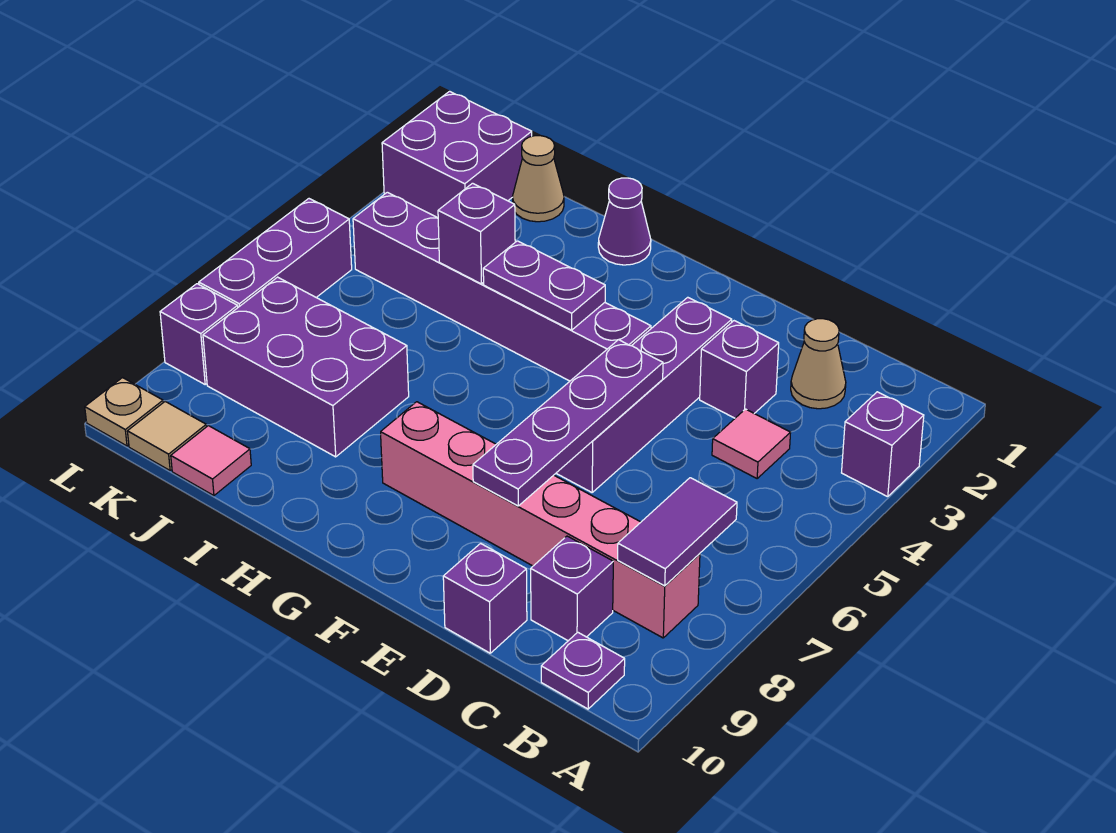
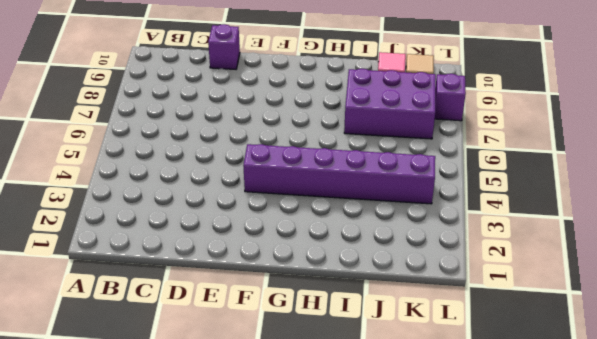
none -> purple 1x1 brick [842,392,924,497]
none -> pink 1x6 brick [381,402,700,638]
none -> purple 1x1 plate [541,632,625,709]

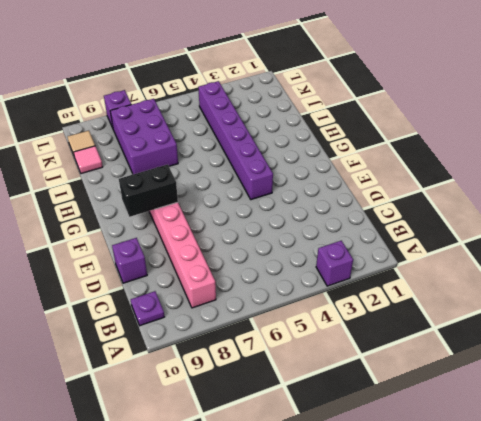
black 1x2 brick [119,164,178,217] -> none
none -> tan 1x1 cone [791,319,846,409]
none -> pink 1x1 tile [712,409,791,478]
none -> purple 1x1 brick [531,536,613,641]

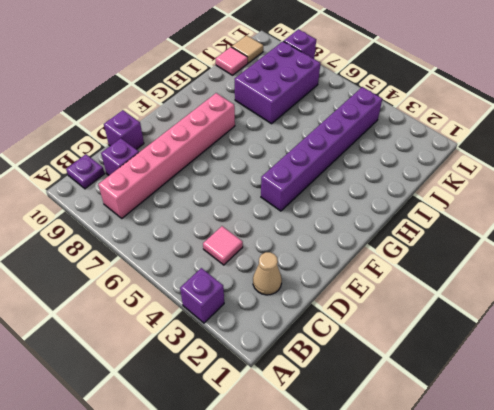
none -> purple 1x1 brick [700,321,779,418]
none -> purple 1x4 brick [556,297,732,492]
none -> purple 1x1 cone [598,178,651,265]

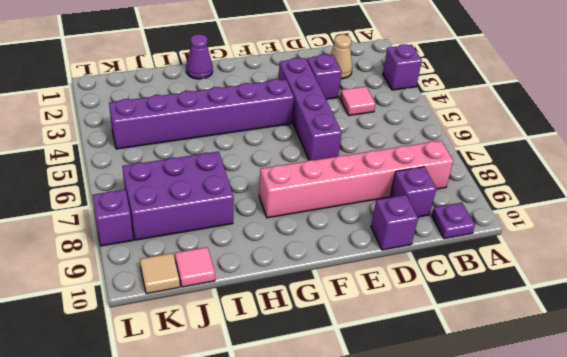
none -> tan 1x1 cone [513,136,564,222]
none -> purple 2x2 brick [382,91,532,218]
none -> purple 1x3 brick [199,199,352,307]

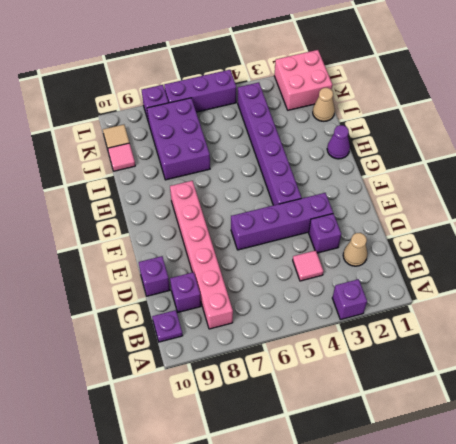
pink 2x2 brick [274,50,332,110] -> purple 2x2 brick [382,91,532,218]
none -> tan 1x1 plate [85,378,163,446]
none -> purple 1x2 tile [618,478,737,586]
none -> purple 1x4 plate [473,340,663,506]

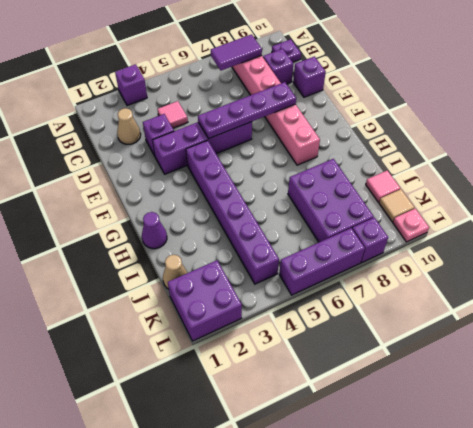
pink 1x1 plate [393,209,429,242] -> tan 1x1 plate [85,378,163,446]
none -> purple 1x2 plate [483,241,605,330]
none -> purple 1x1 brick [438,183,515,284]

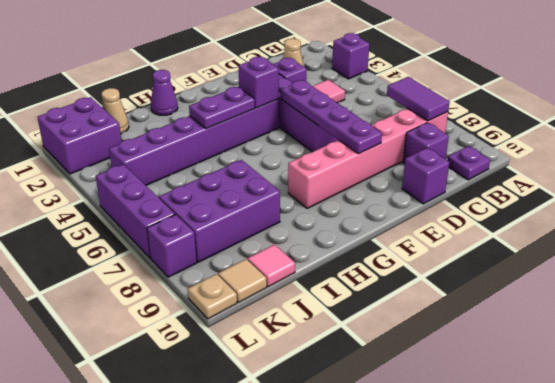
purple 1x1 brick [238,57,279,108] -> purple 1x1 brick moved to [438,183,515,284]

